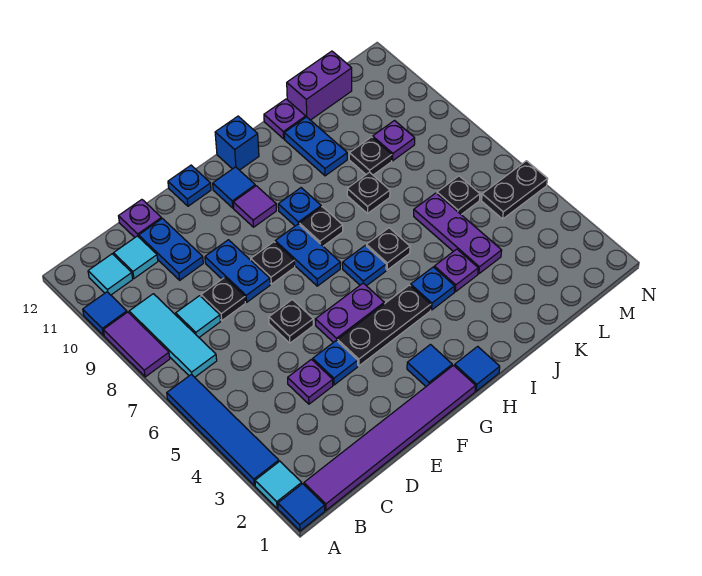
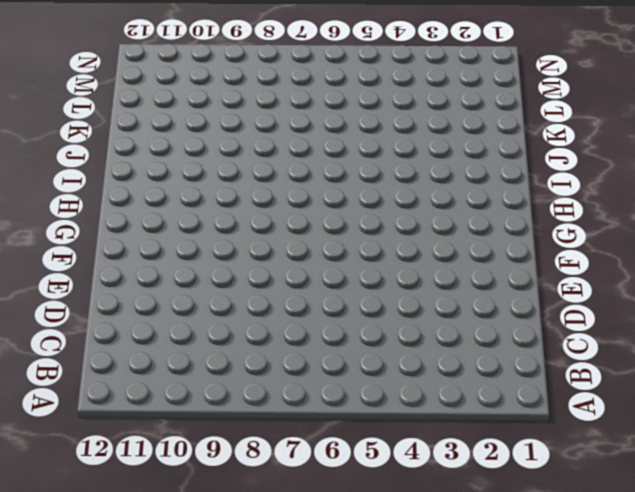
none -> blue 1x1 tile [278,484,325,531]
none -> cyan 1x1 tile [255,461,302,508]
none -> blue 1x4 tile [167,374,279,486]
none -> purple 1x2 tile [103,312,170,377]

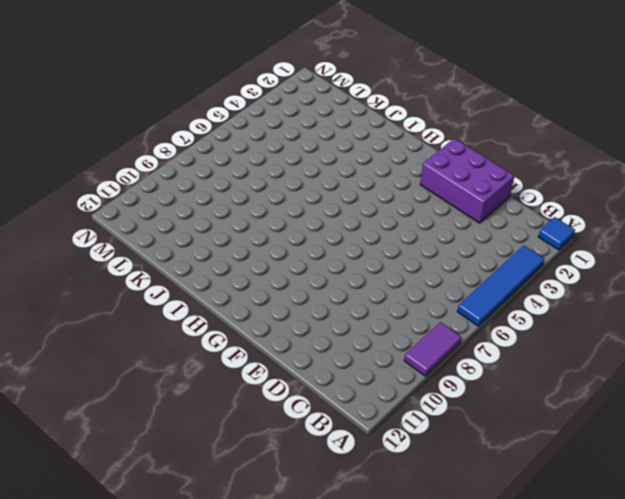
purple 2x3 brick [420,138,514,223] -> purple 1x6 tile [304,365,476,510]
none -> cyan 1x1 tile [255,461,302,508]
none -> blue 1x1 tile [83,292,127,335]
none -> cyan 1x3 tile [129,294,217,377]
none -> cyan 1x1 tile [88,254,133,295]

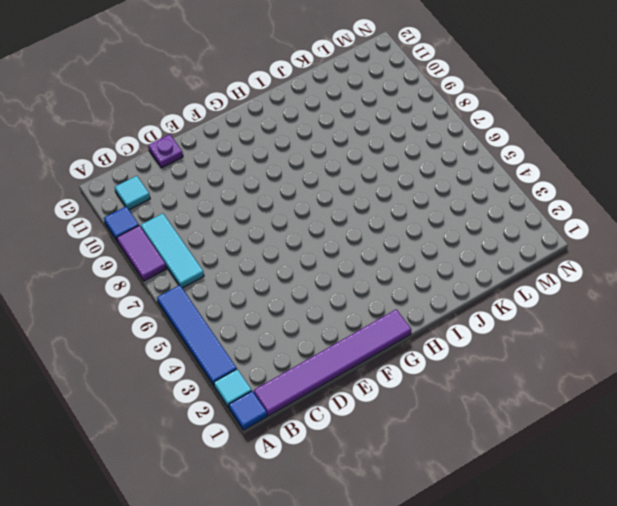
none -> cyan 1x1 tile [176,296,221,337]
none -> cyan 1x1 tile [114,236,158,278]
none -> purple 1x1 plate [288,359,333,404]
none -> black 1x1 plate [201,277,245,321]

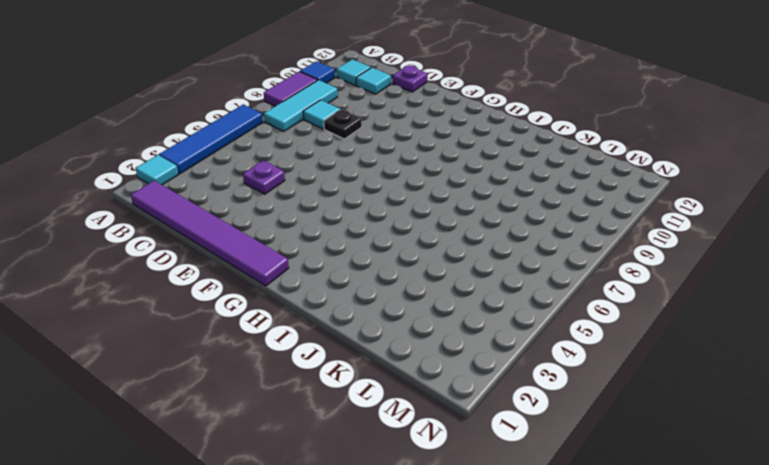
none -> blue 1x1 tile [278,484,325,531]
none -> blue 1x2 plate [139,219,203,280]
none -> blue 1x1 plate [313,340,358,385]
none -> black 1x1 plate [269,300,313,343]

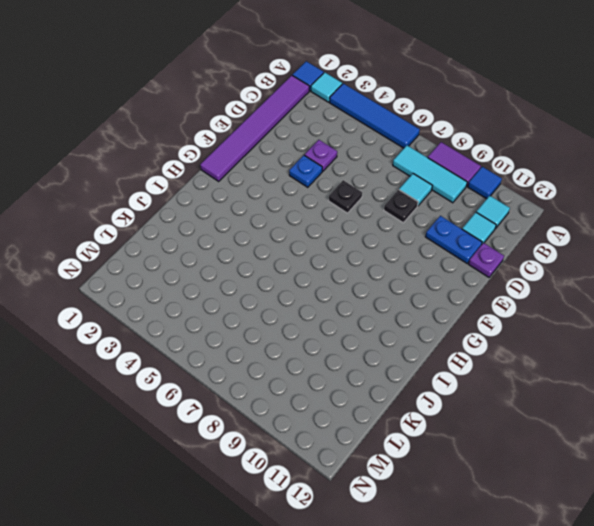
none -> blue 1x2 plate [205,240,270,302]
none -> black 1x3 plate [338,285,431,366]
none -> purple 1x2 plate [315,283,384,343]
none -> black 1x1 plate [251,242,295,284]

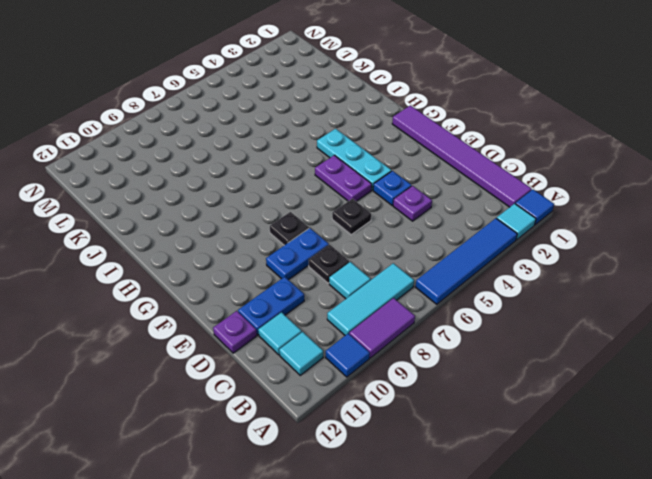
cyan 1x3 plate [317,129,392,190] -> black 1x3 plate [338,285,431,366]
none -> blue 1x1 plate [168,165,211,206]
none -> blue 1x1 tile [407,345,452,386]
none -> blue 1x2 plate [275,224,340,286]
none -> purple 1x1 tile [233,186,276,227]

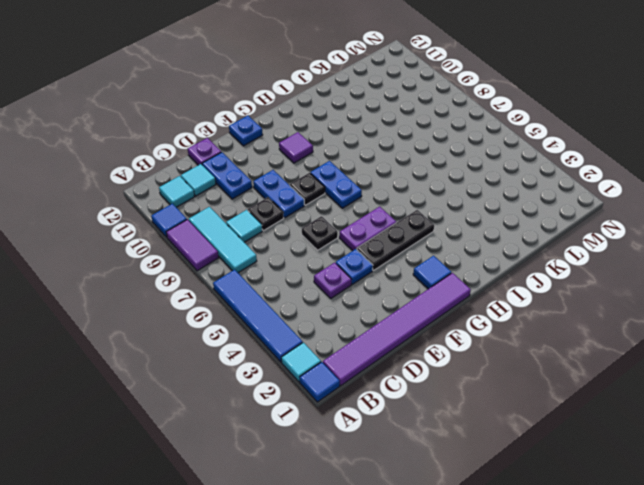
none -> blue 1x1 tile [213,167,255,208]
none -> blue 1x1 tile [455,346,500,391]
none -> blue 1x1 plate [342,245,386,286]
none -> black 1x1 plate [299,207,343,246]

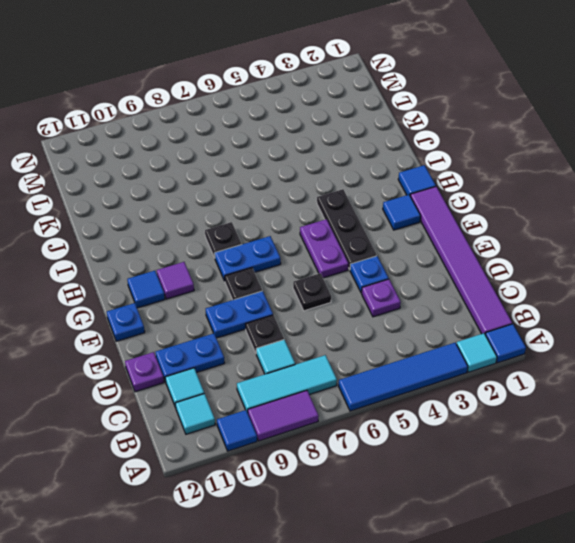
none -> blue 1x1 plate [342,245,386,286]
none -> blue 1x1 plate [278,188,321,226]
none -> blue 1x1 brick [215,116,259,170]
none -> blue 1x1 plate [411,267,455,310]

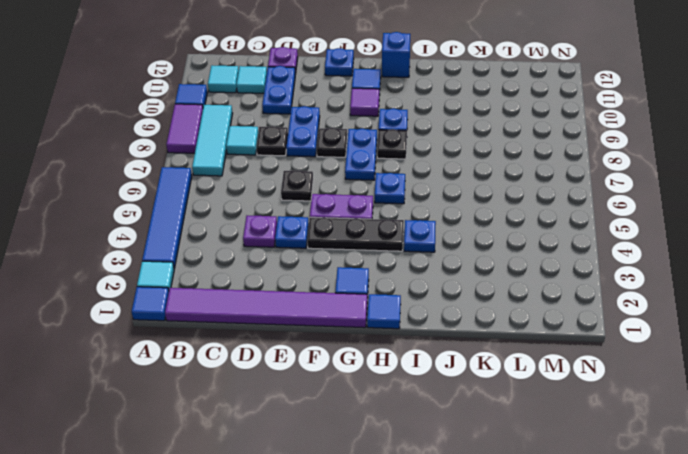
none -> black 1x1 plate [367,228,410,270]
none -> purple 1x1 plate [434,249,478,292]
none -> black 1x1 plate [347,172,390,214]
none -> blue 1x2 plate [284,117,347,176]

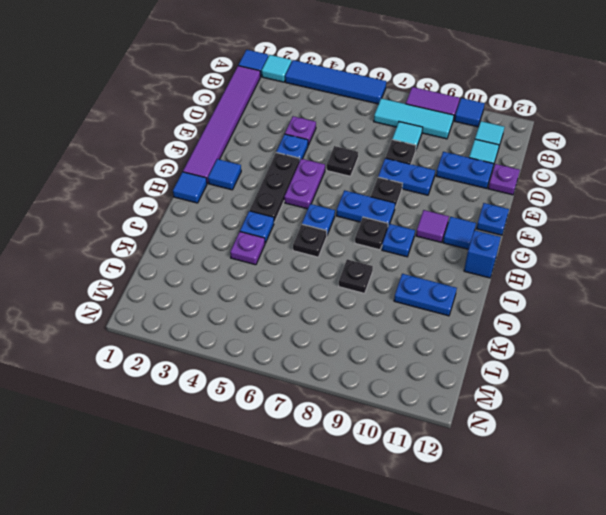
none -> purple 1x1 plate [264,99,306,139]
none -> purple 1x3 plate [414,193,502,274]
none -> black 1x1 plate [349,137,392,175]
none -> purple 1x2 brick [287,51,352,120]

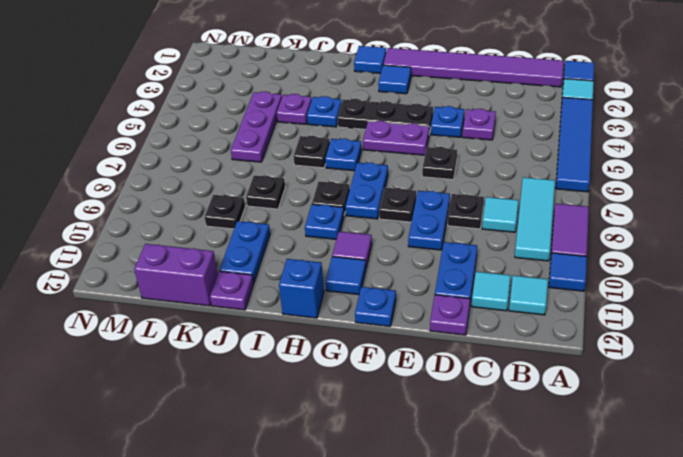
none -> black 1x1 plate [437,176,480,215]
none -> purple 1x1 plate [373,121,415,161]
none -> black 1x2 plate [482,161,548,219]

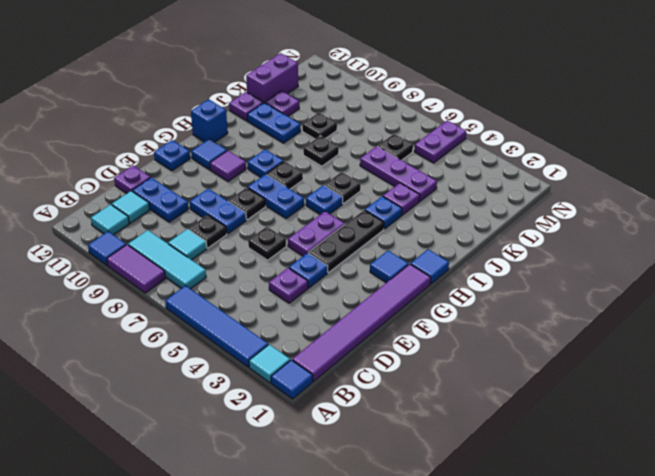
purple 1x1 plate [265,91,299,116] -> purple 1x1 plate moved to [373,121,415,161]
purple 1x2 plate [414,120,466,163] -> black 1x2 plate [482,161,548,219]

